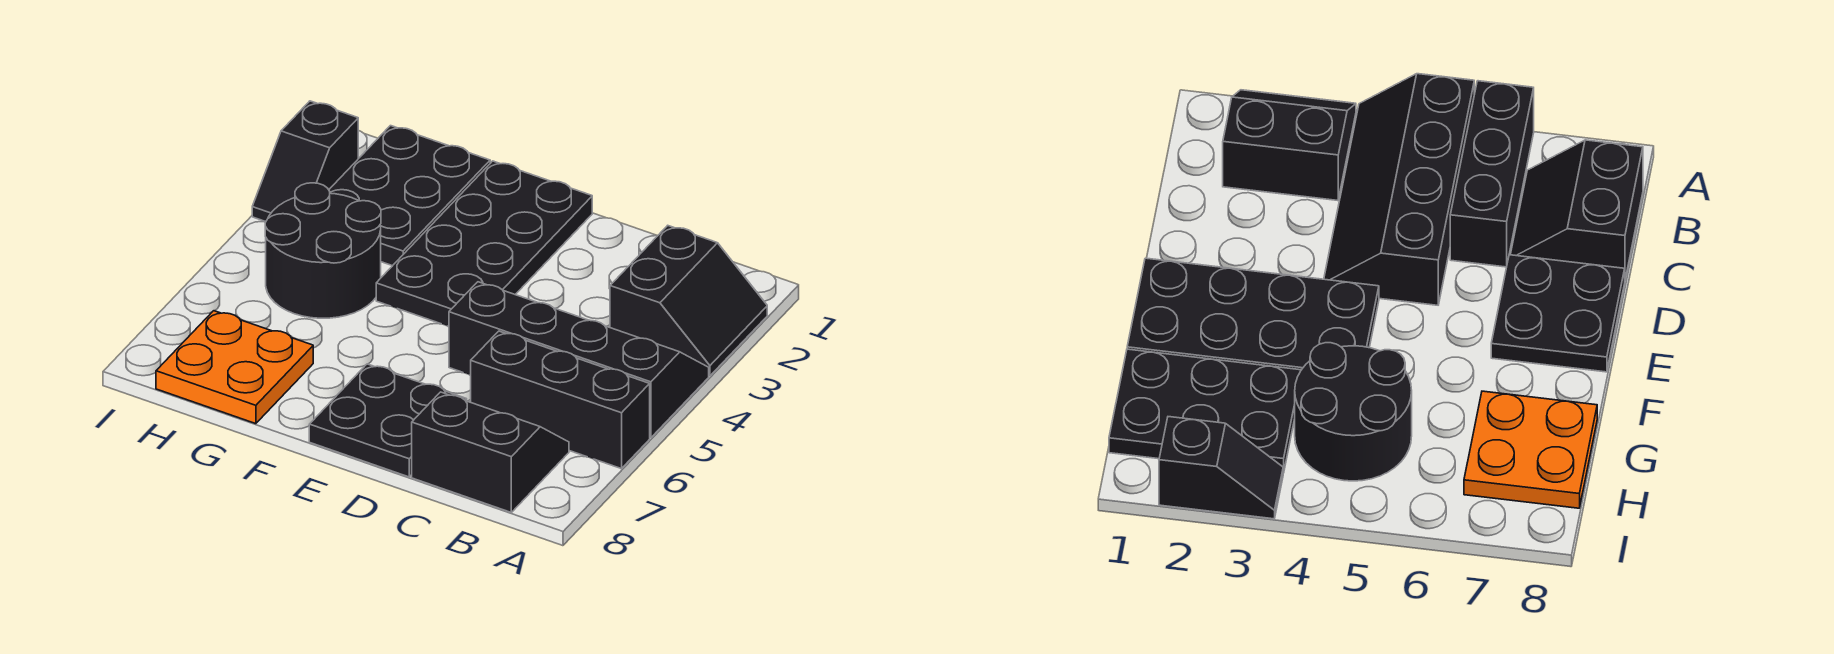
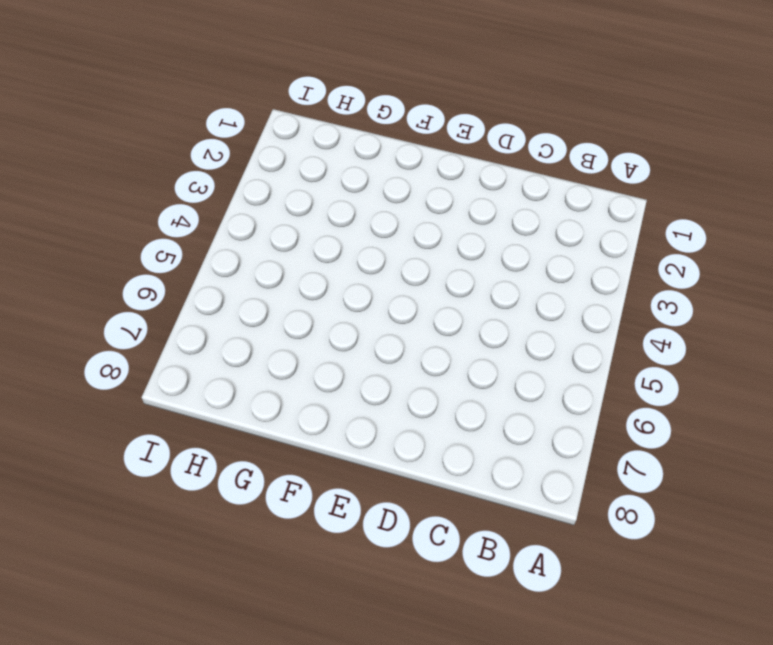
none -> black 2x2 slope [610,226,767,376]
none -> black 2x4 slope [449,282,709,438]

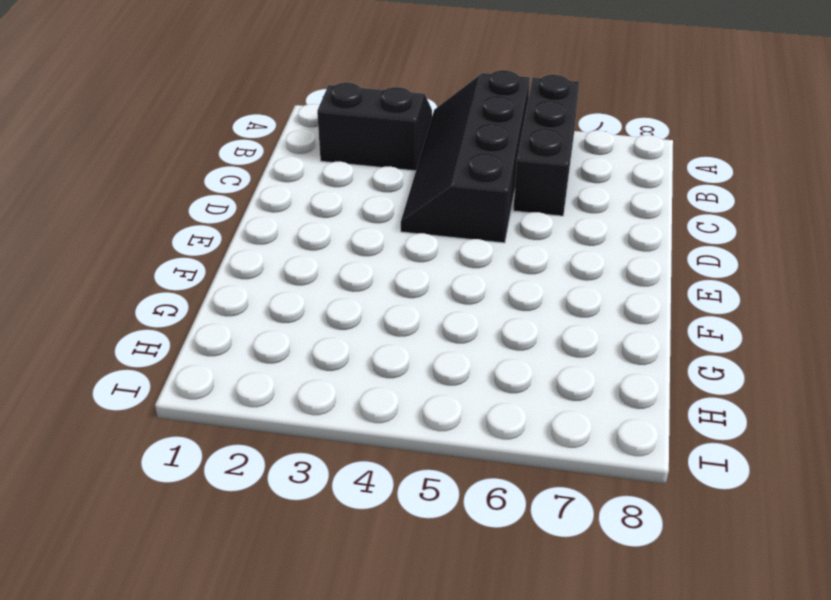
none -> black 2x2 slope [412,392,569,512]
none -> black 2x2 plate [309,364,467,477]

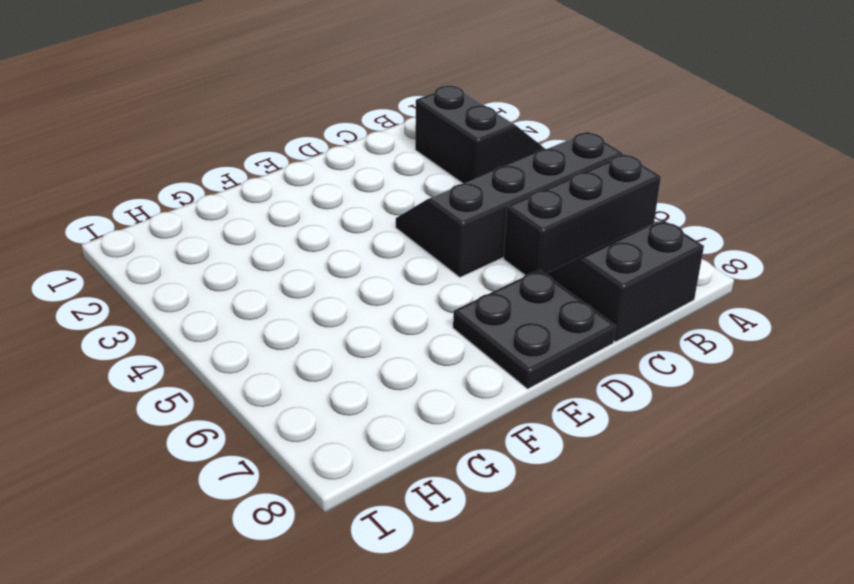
none -> black 2x4 plate [376,161,592,326]
none -> black 2x3 plate [329,126,490,266]

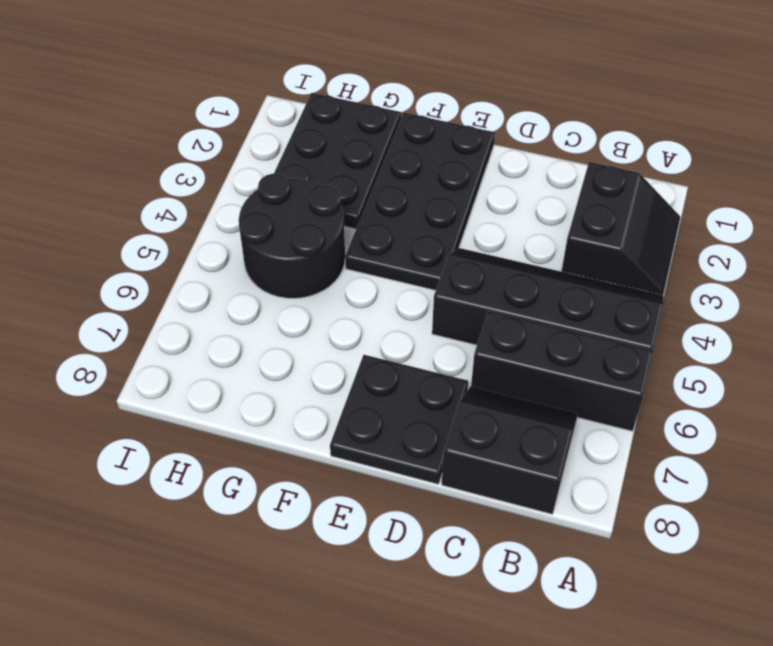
none -> orange 2x2 plate [156,311,313,424]
none -> black 1x2 slope [252,101,358,222]

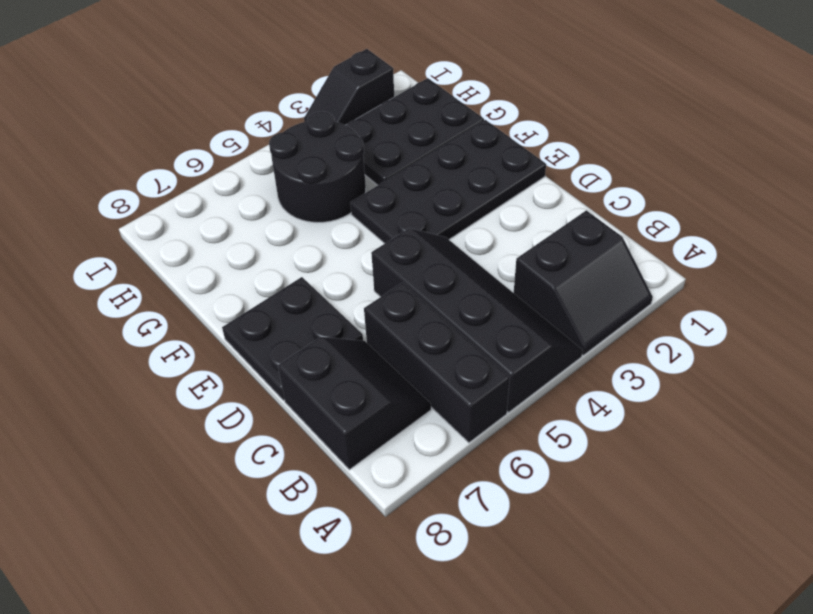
none -> orange 2x2 plate [156,311,313,424]

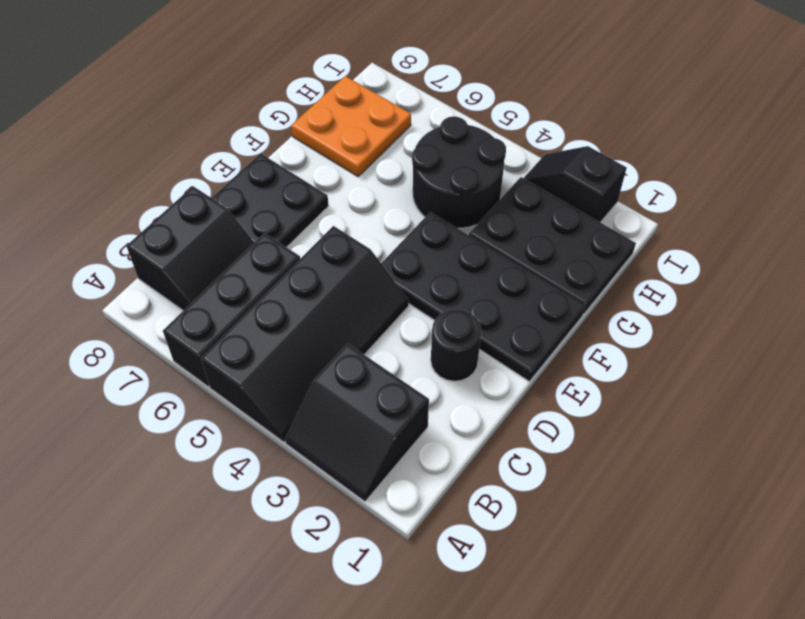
black 1x1 round brick [431,309,481,381] -> none

